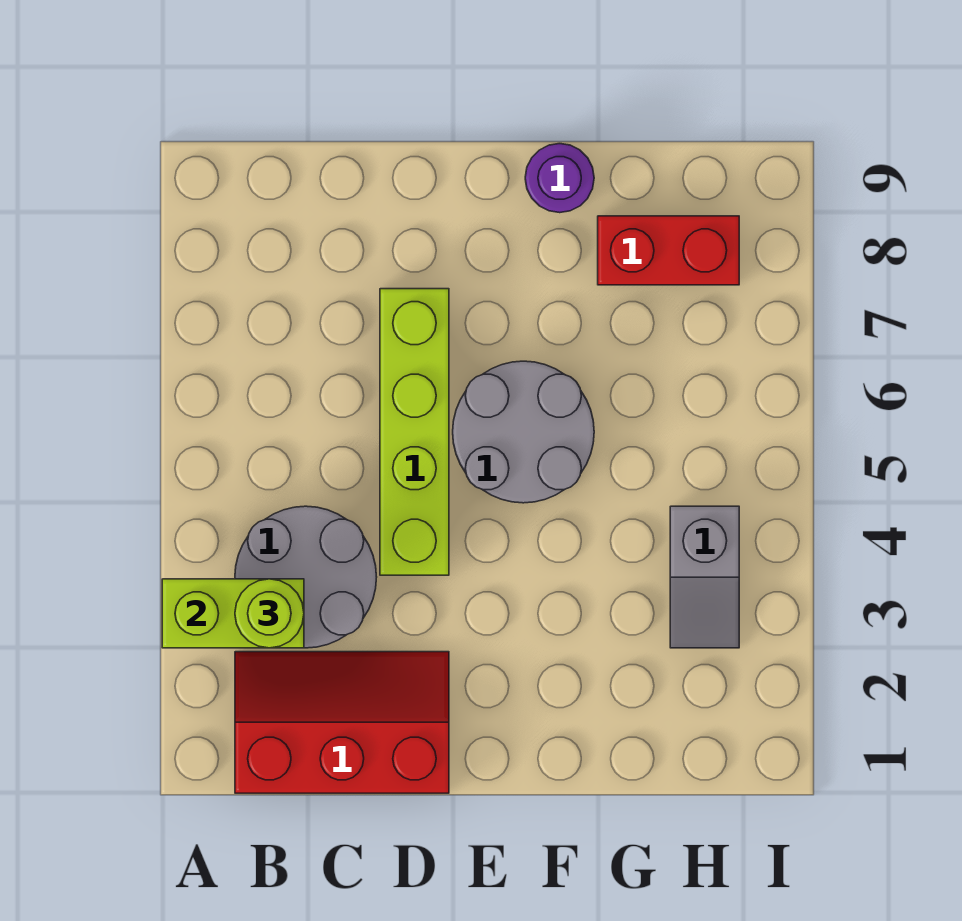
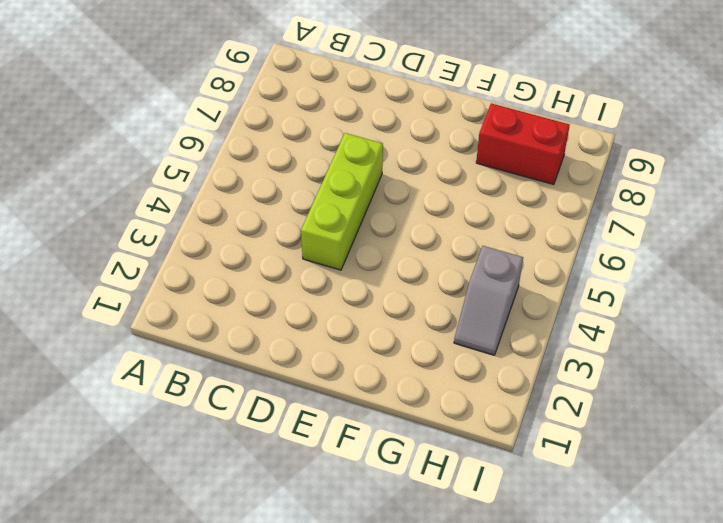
lime 1x3 brick [301,133,383,270] -> lime 1x4 brick [380,289,449,575]
none -> red 2x3 slope [235,652,449,793]
none -> grey 2x2 round brick [235,506,377,648]

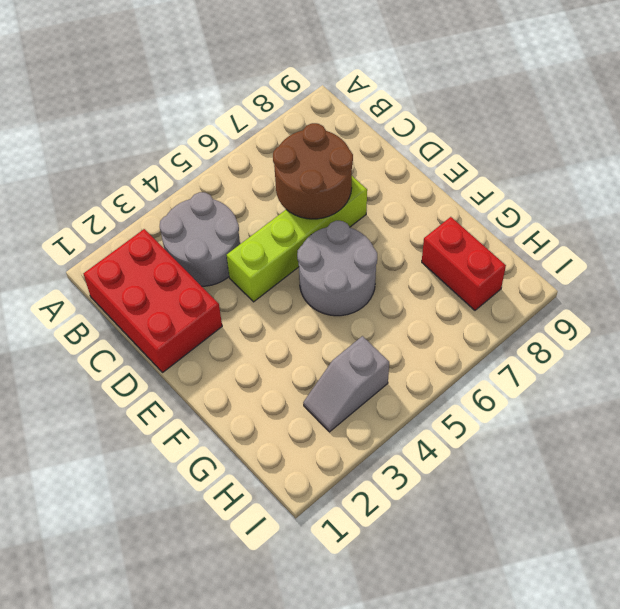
red 2x3 brick [83,229,222,372] -> red 2x3 slope [235,652,449,793]
brown 2x2 round brick [273,123,353,219] -> none
none -> purple 1x1 round brick [525,144,594,213]
none -> lime 1x2 brick [162,579,304,648]

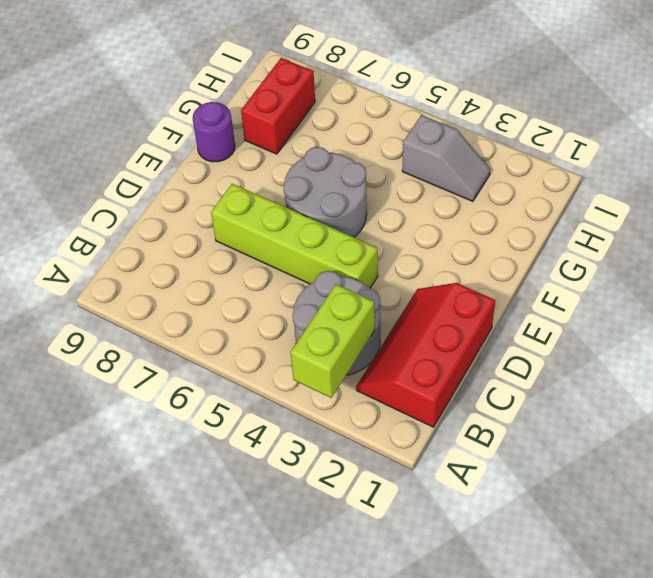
none -> lime 1x1 round brick [235,579,304,648]

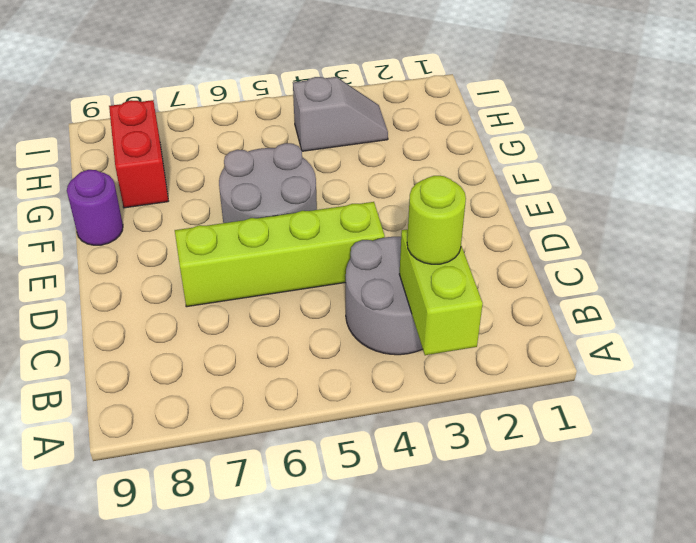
none -> red 2x3 slope [235,652,449,793]

